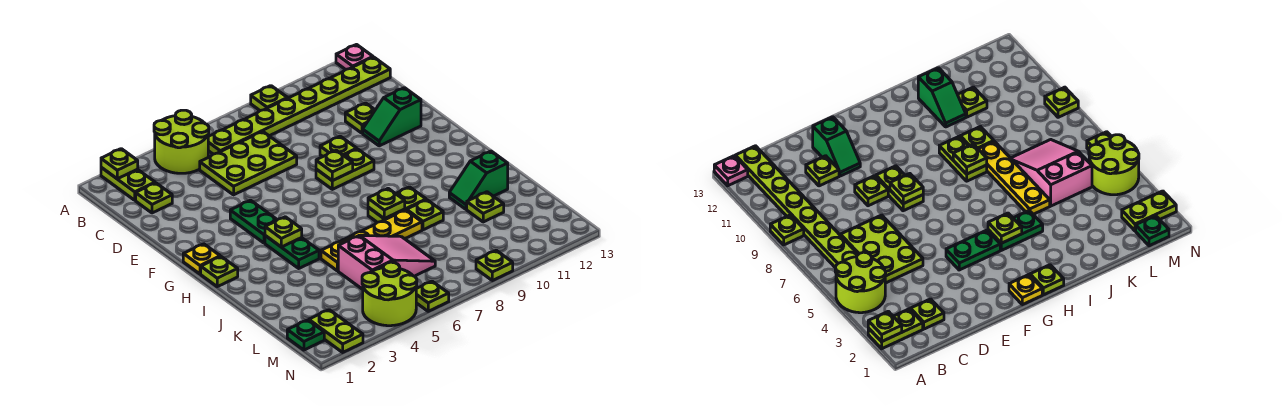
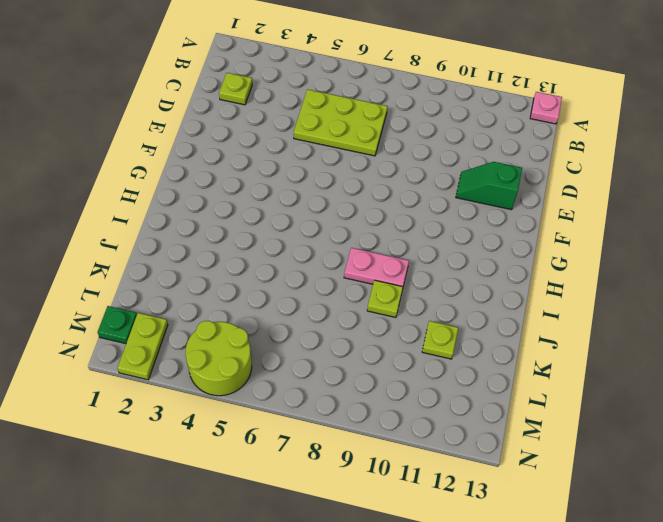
pink 1x2 plate [344,248,409,286] -> lime 1x2 plate [368,187,426,222]
none -> lime 1x2 plate [101,167,155,200]
none -> lime 2x2 round brick [154,110,209,173]
none -> lime 1x1 plate [251,86,287,111]
none -> lime 1x8 plate [208,57,390,154]

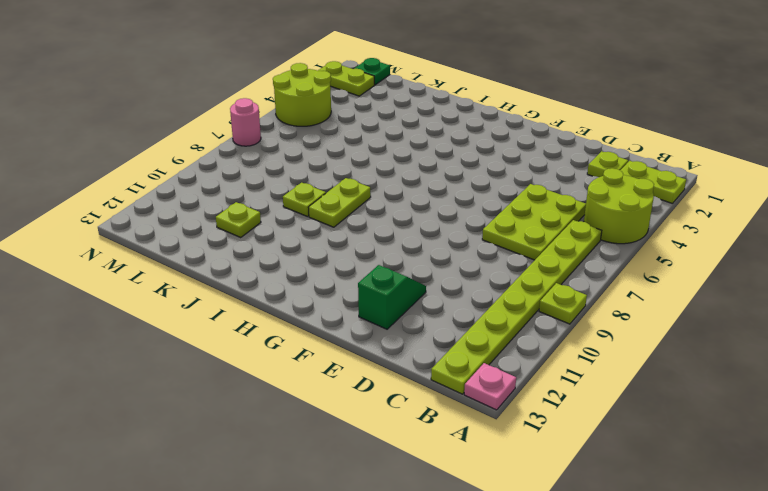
pink 1x1 round brick [230,98,261,146] -> none
none -> lime 1x1 plate [345,103,375,133]
none -> lime 1x1 plate [320,136,357,156]
none -> green 1x2 plate [230,200,277,243]
none -> lime 1x2 plate [316,149,374,189]

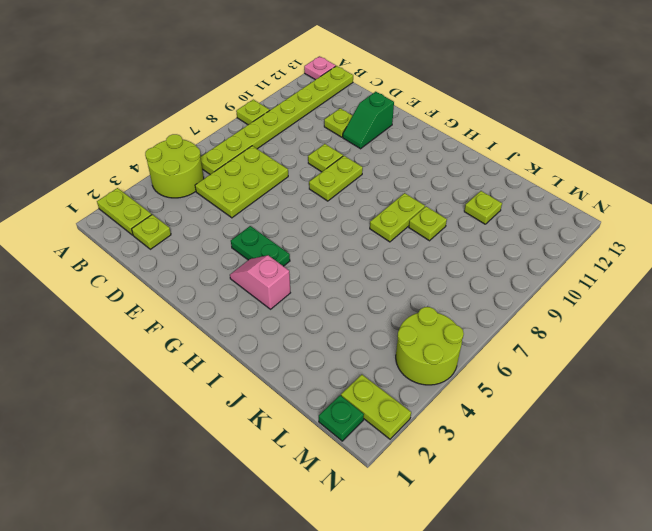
pink 1x2 slope [230,255,290,309] -> none
none -> yellow 1x1 plate [183,244,220,274]
none -> lime 1x1 plate [201,257,238,287]
none -> green 1x2 plate [265,236,319,268]
none -> yellow 1x4 plate [321,210,422,271]

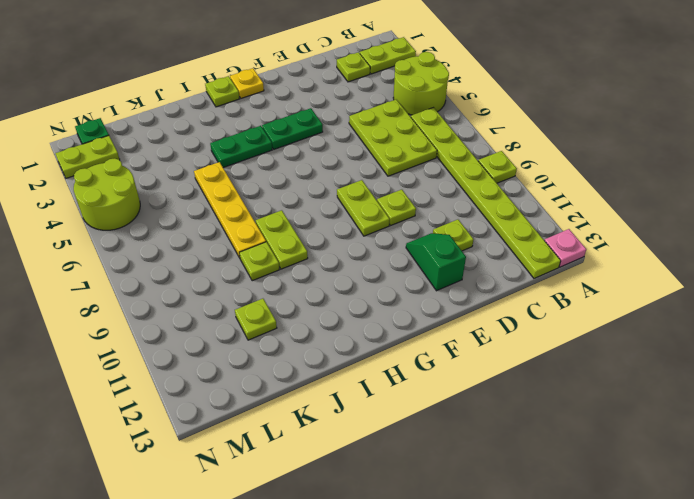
none -> green 1x2 slope [449,151,508,209]
none -> pink 2x3 slope [338,235,435,289]
none -> lime 1x1 plate [416,281,449,311]
none -> lime 1x1 plate [476,250,513,281]

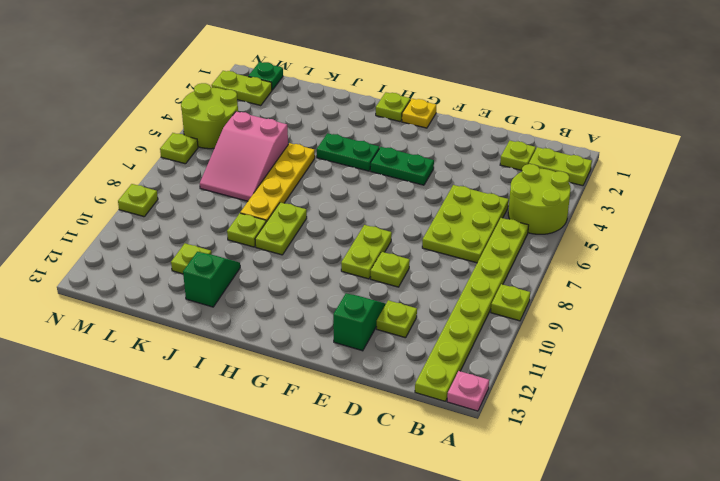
none -> lime 1x1 plate [101,149,138,179]
none -> lime 1x1 plate [316,150,353,181]
none -> lime 1x1 plate [265,217,302,247]
none -> lime 1x1 plate [368,189,405,219]

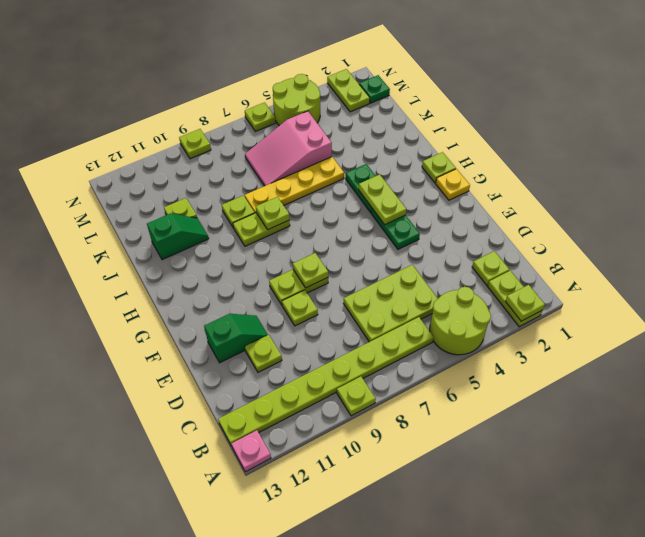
lime 1x2 plate [359,174,406,225] -> lime 1x1 plate [265,217,302,247]

